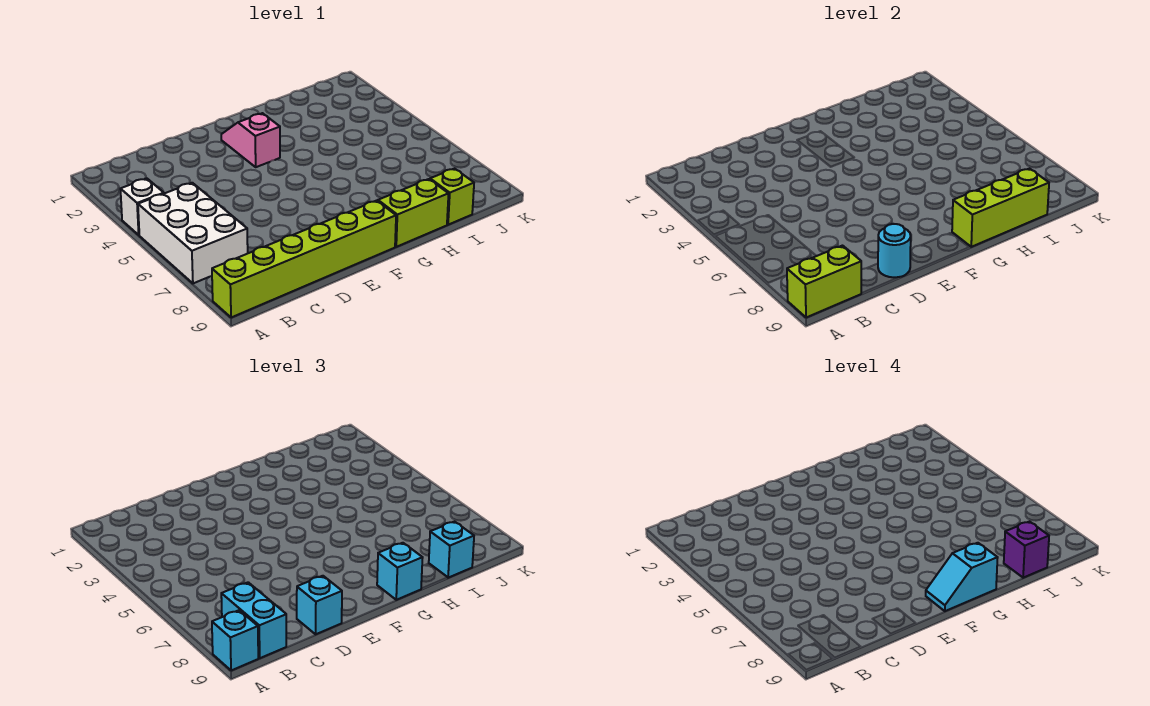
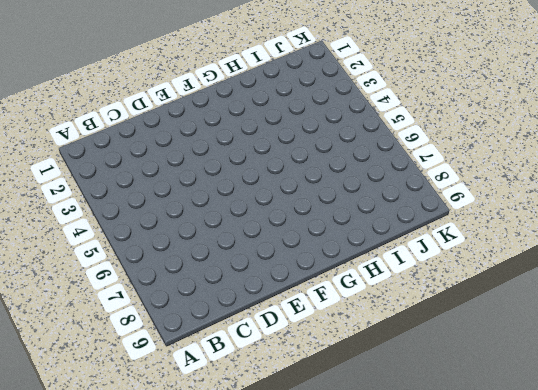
none -> white 1x1 brick [120,179,164,235]
none -> white 2x3 brick [138,183,248,283]
none -> lime 1x6 brick [212,201,396,318]

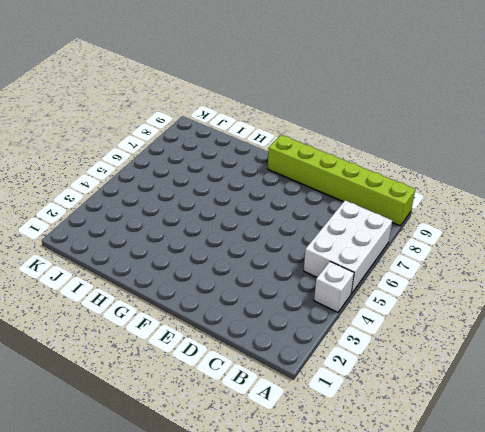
none -> pink 1x2 slope [221,113,280,167]
none -> lime 1x2 brick [378,179,449,247]
none -> lime 1x1 brick [430,169,474,225]

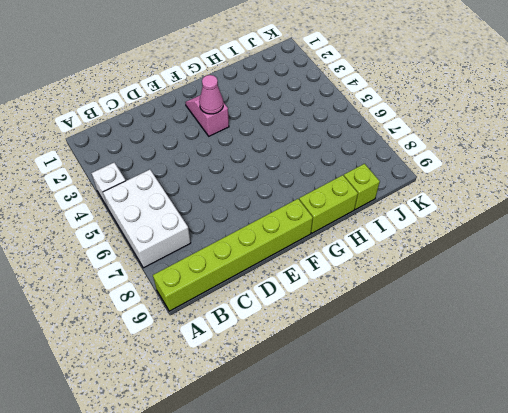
pink 1x1 cone [199,75,223,114] -> none
none -> lime 1x2 brick [787,246,861,318]
none -> cyan 1x1 round brick [878,224,911,277]
none -> lime 1x3 brick [952,169,1049,247]

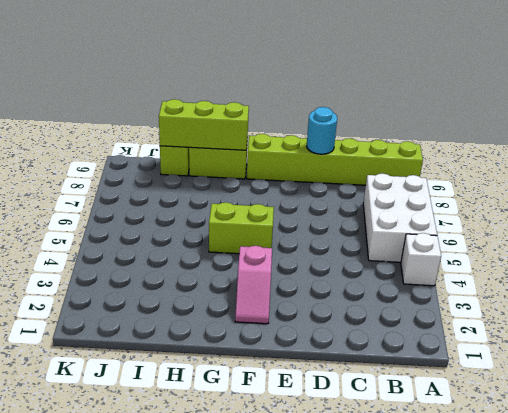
lime 1x2 brick [209,202,274,254] -> lime 1x2 brick moved to [787,246,861,318]
none -> cyan 1x1 brick [212,610,258,671]
none -> cyan 1x2 brick [221,582,286,658]
none -> cyan 1x1 brick [297,576,342,634]

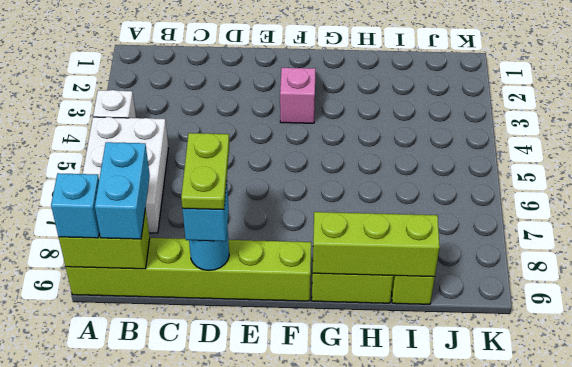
lime 1x2 plate [181,133,229,210] -> none
none -> cyan 1x1 brick [377,543,423,600]
none -> cyan 1x1 brick [429,522,474,578]
none -> cyan 1x2 slope [926,543,998,611]

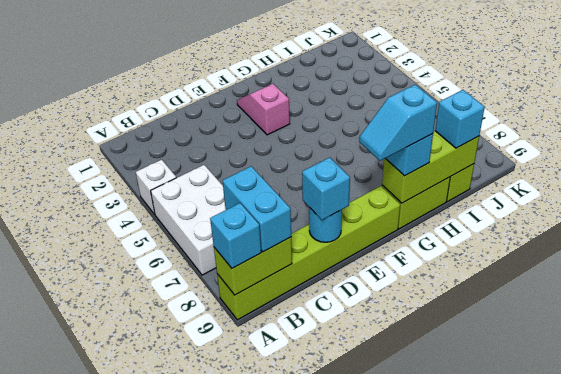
none -> purple 1x1 brick [1004,522,1049,578]

